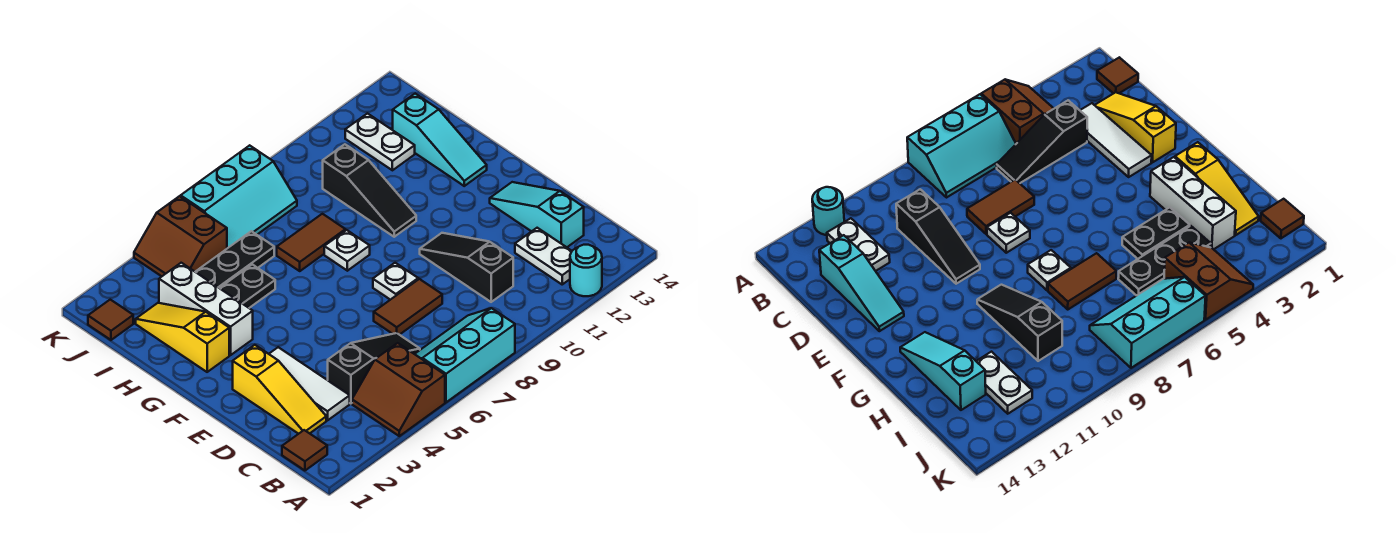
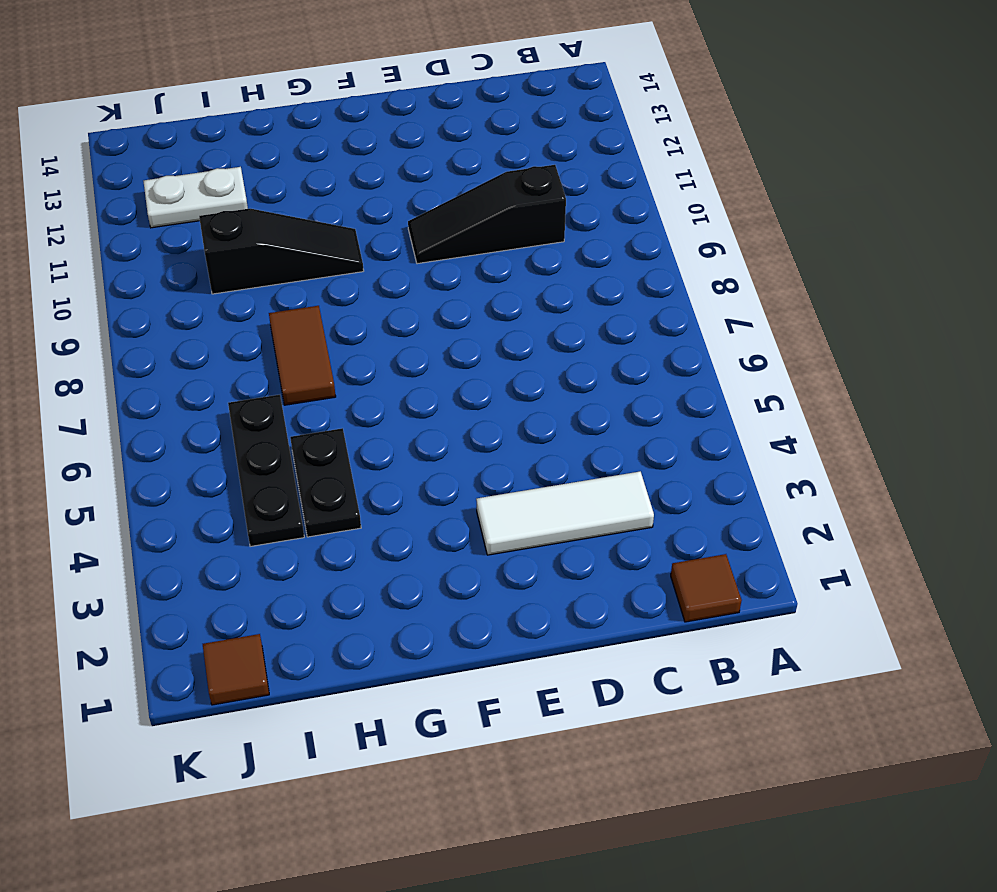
none -> brown 2x2 slope [352,343,445,436]
none -> cyan 2x3 slope [415,308,515,402]
none -> cyan 1x1 round brick [570,245,602,296]

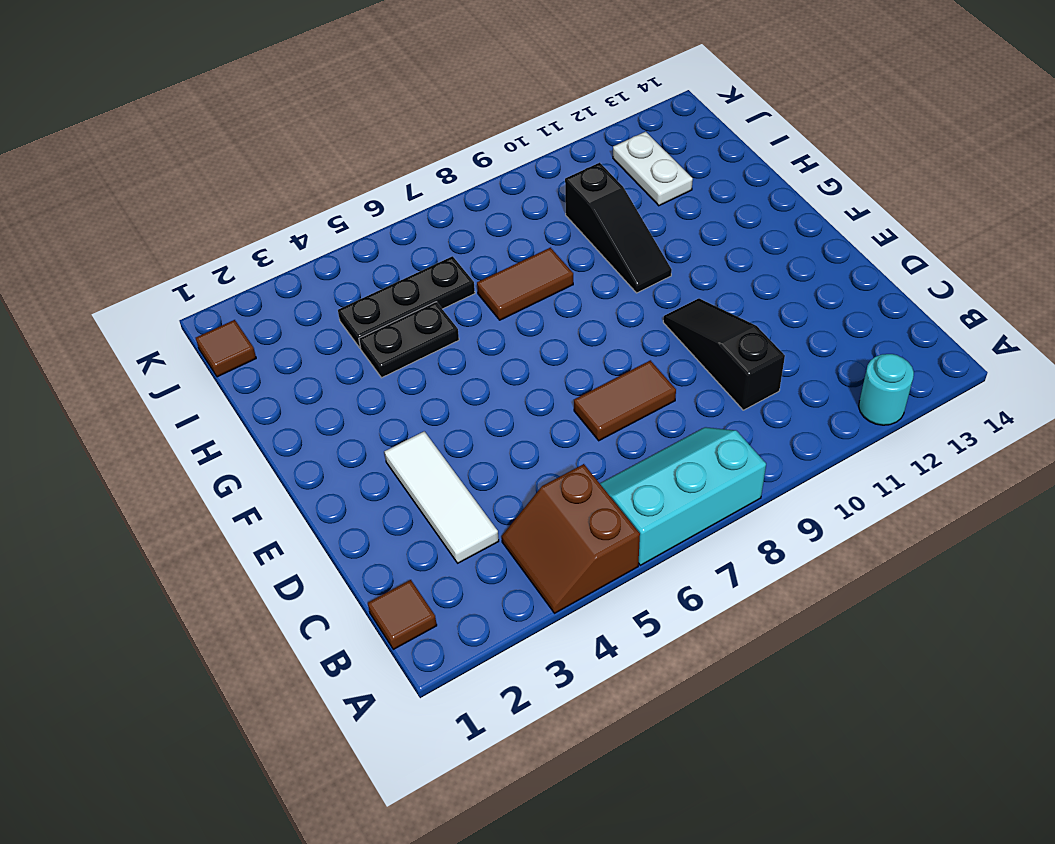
none -> white 1x2 plate [515,228,572,284]
none -> yellow 1x3 slope [233,345,326,434]
none -> black 1x3 slope [328,333,420,404]

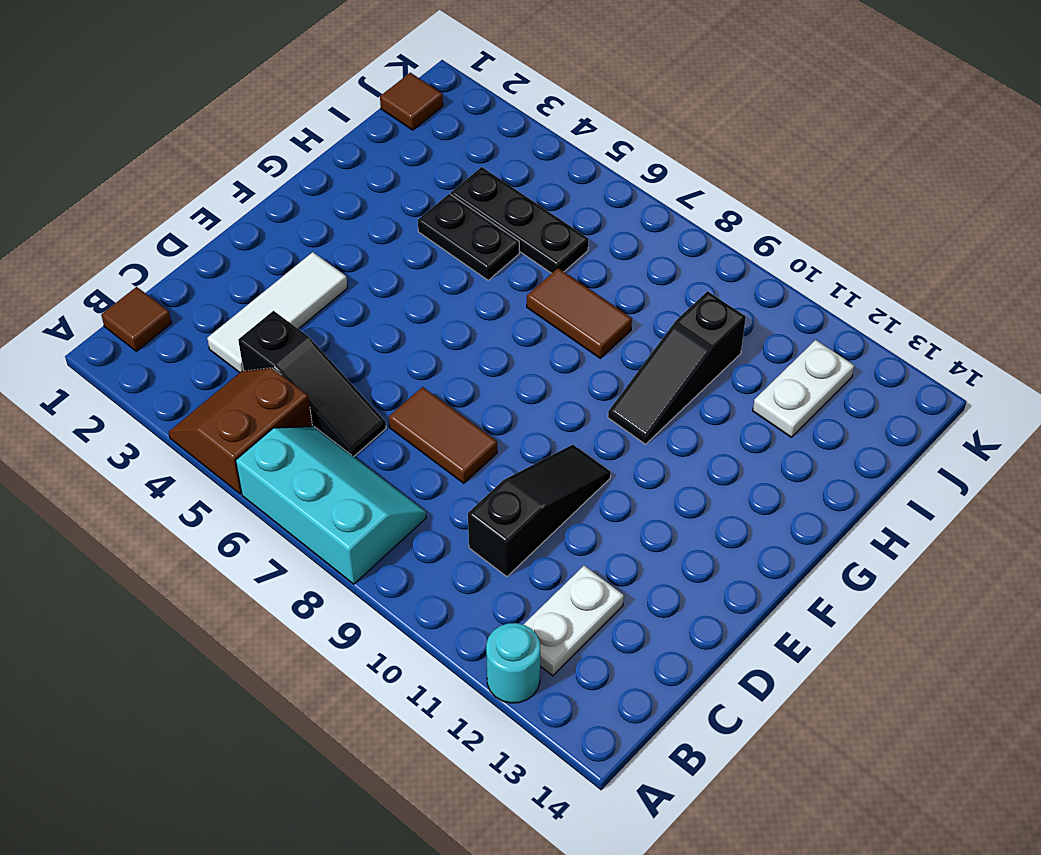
none -> yellow 1x3 slope [233,345,326,434]
none -> cyan 1x3 slope [490,182,584,247]
none -> white 1x1 plate [373,263,418,300]

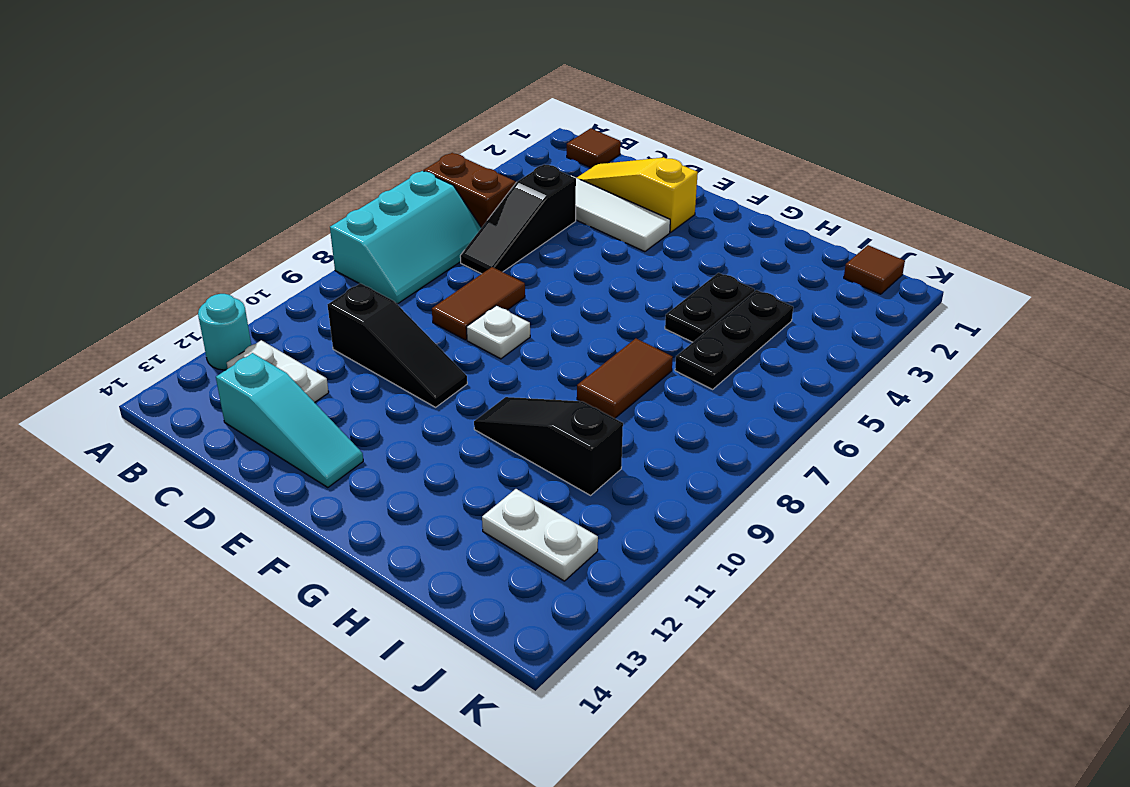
none -> yellow 1x3 slope [136,303,229,372]
none -> white 1x3 brick [159,263,253,355]
none -> white 1x1 plate [324,230,370,271]

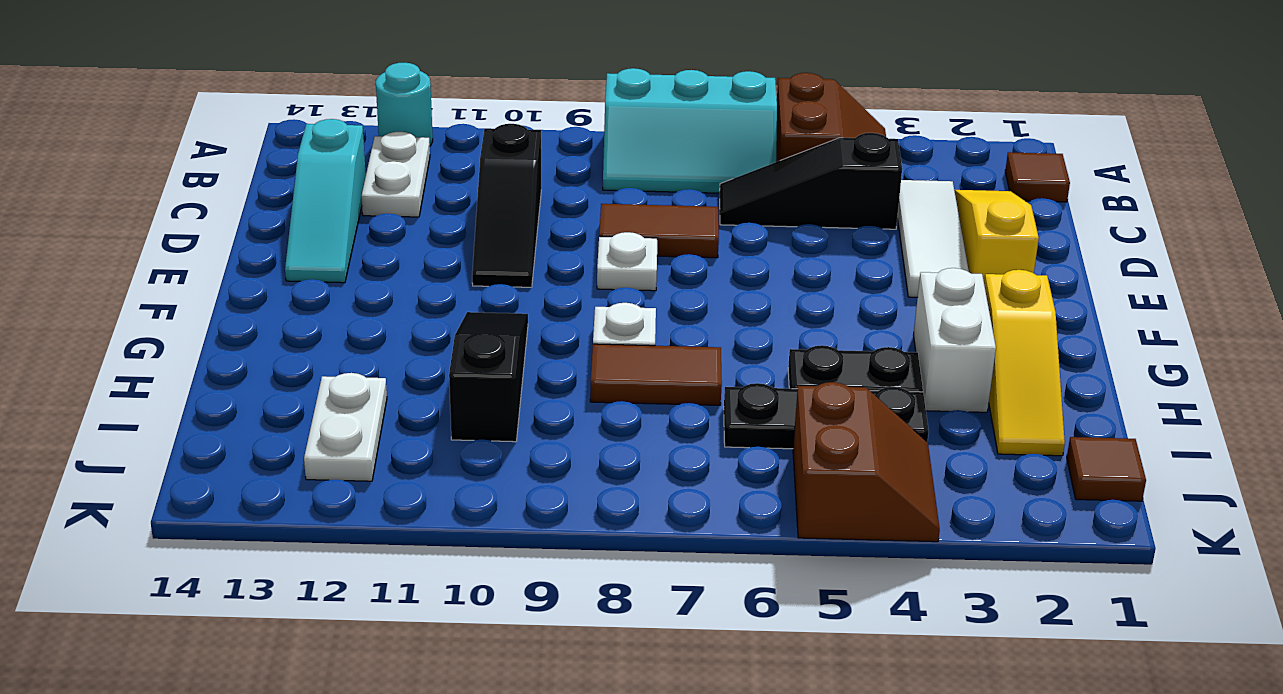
white 1x2 brick [914,268,996,412] -> white 1x3 brick [159,263,253,355]
none -> cyan 1x3 slope [393,94,487,186]
none -> cyan 2x3 slope [181,145,297,248]

